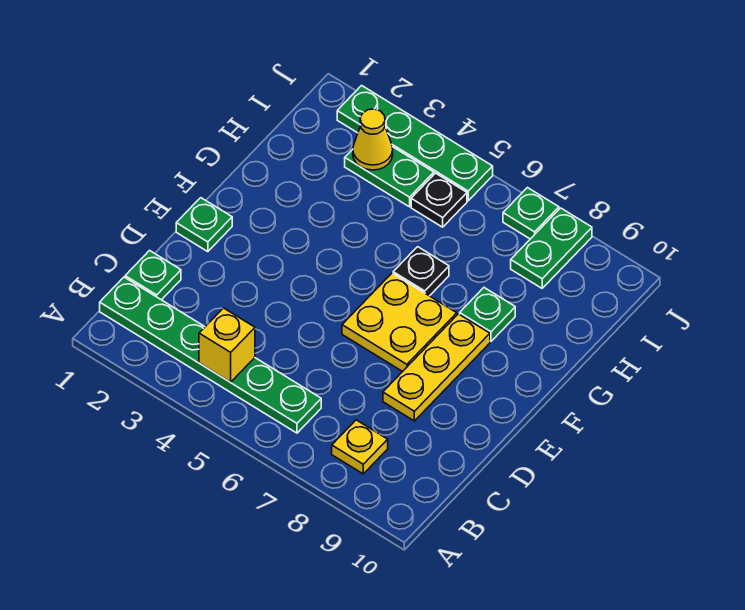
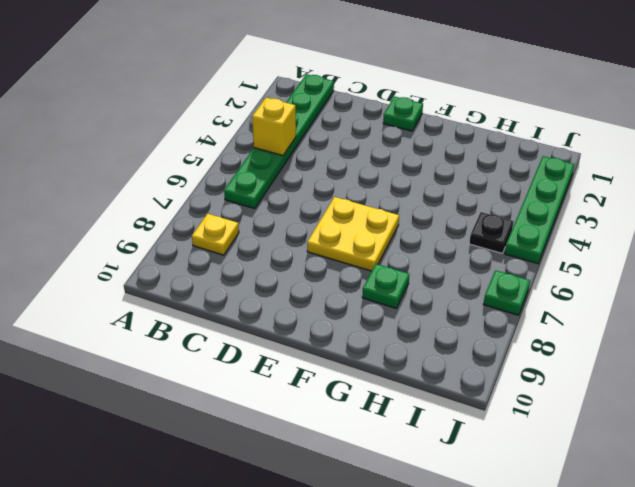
none -> green 1x1 plate [125,251,181,300]
none -> yellow 1x3 plate [383,314,490,421]
none -> black 1x1 plate [393,247,449,296]

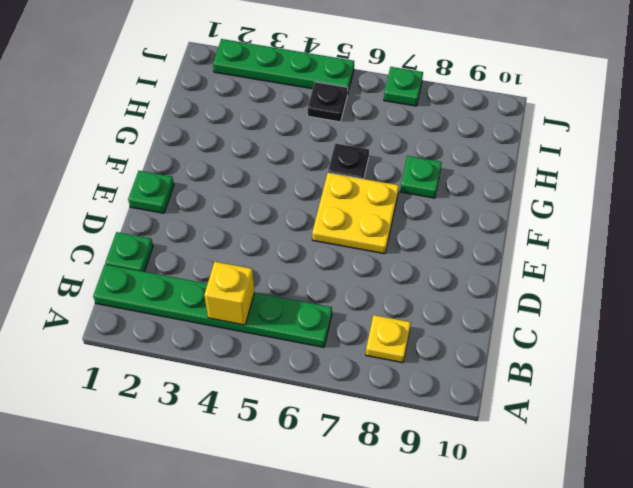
none -> yellow 1x3 plate [383,314,490,421]
none -> green 1x2 plate [345,147,434,207]
none -> green 1x2 plate [511,208,592,288]

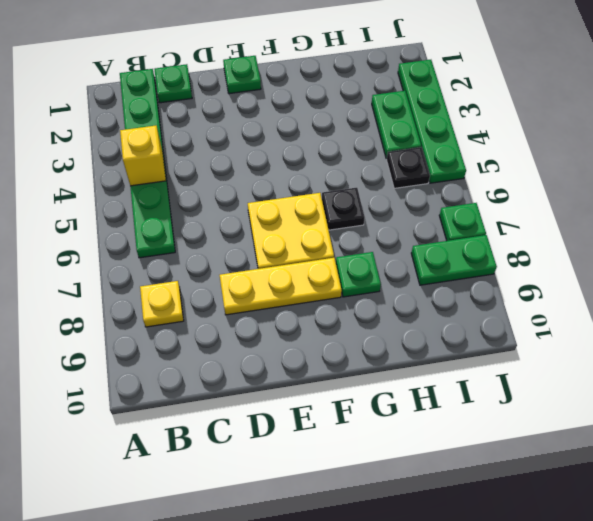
none -> yellow 1x1 cone [353,109,393,170]

